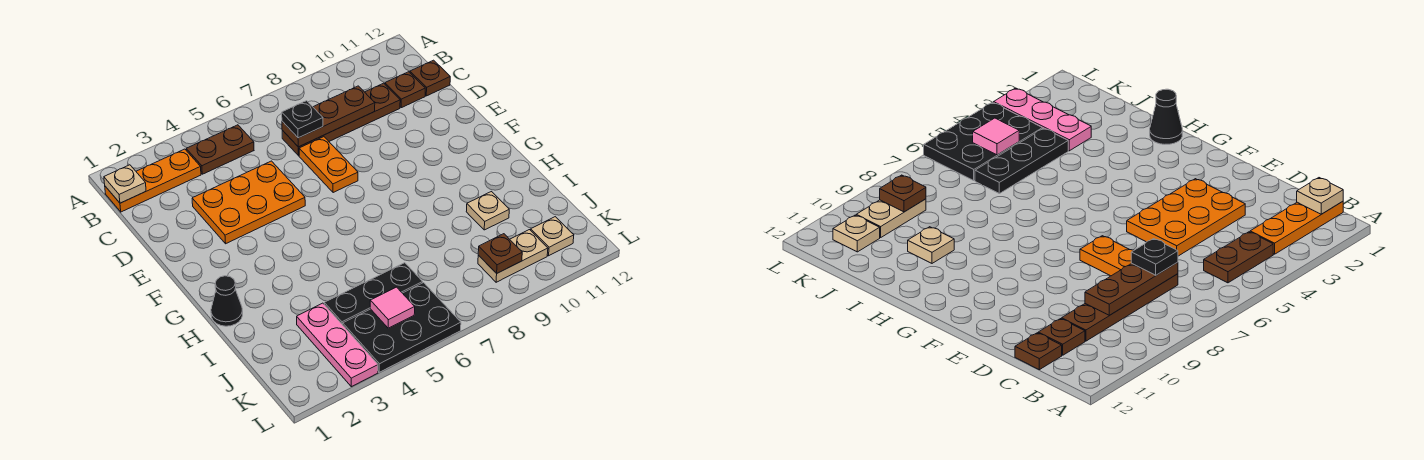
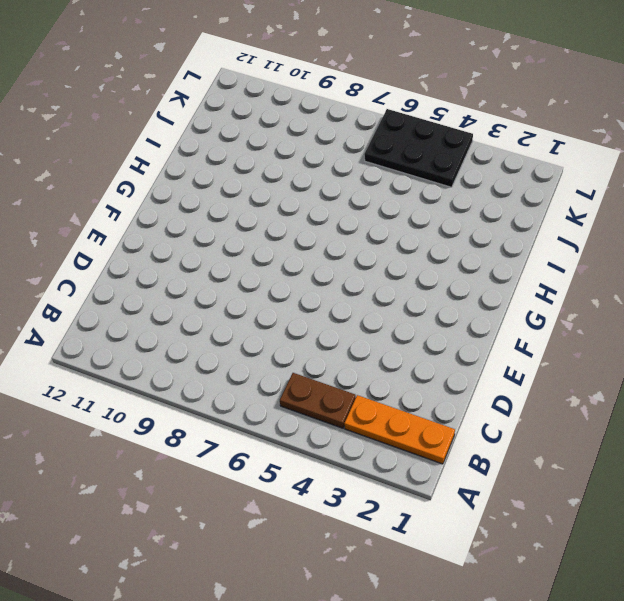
none -> brown 1x4 plate [282,83,400,156]
none -> brown 1x1 plate [385,72,425,108]
none -> brown 1x1 plate [410,60,450,96]

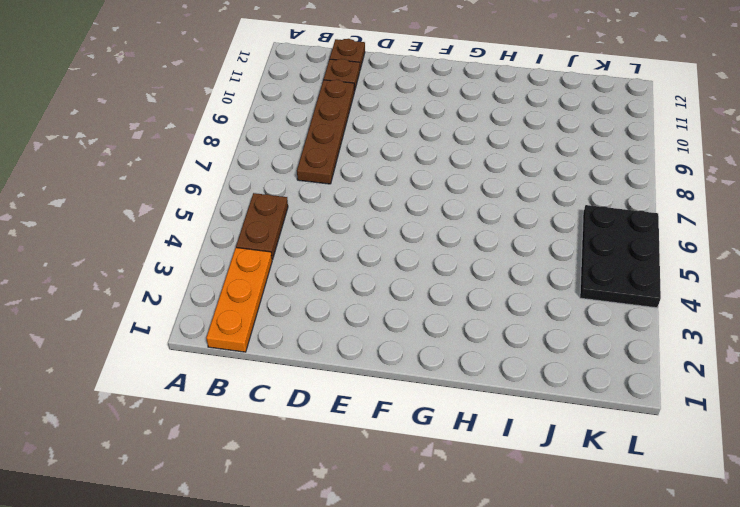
none -> orange 2x3 plate [192,161,305,244]
none -> orange 1x2 plate [299,137,358,193]
none -> black 1x1 cone [211,276,243,326]

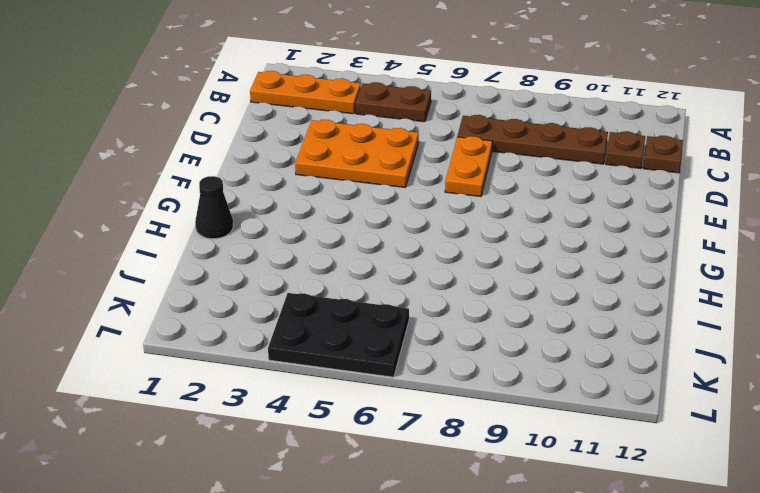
none -> tan 1x1 plate [466,192,509,230]
none -> pink 1x3 plate [297,303,378,387]
none -> black 1x3 plate [324,263,423,325]

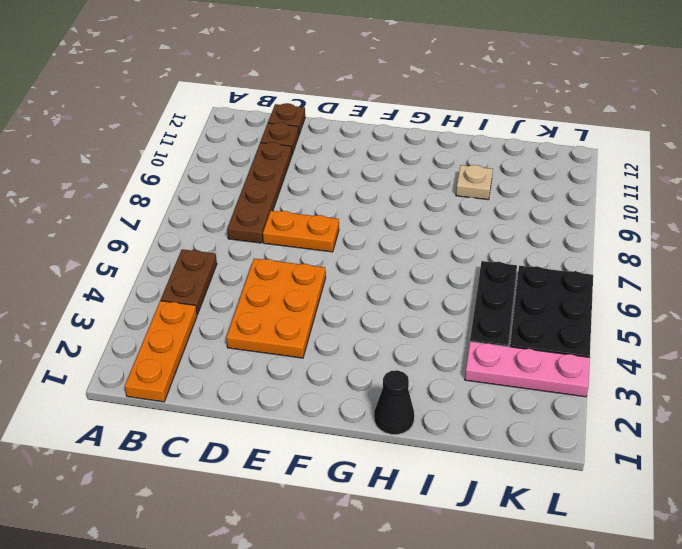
none -> tan 1x2 plate [478,230,548,282]
none -> tan 1x1 plate [531,217,574,256]
none -> tan 1x1 plate [104,165,146,203]

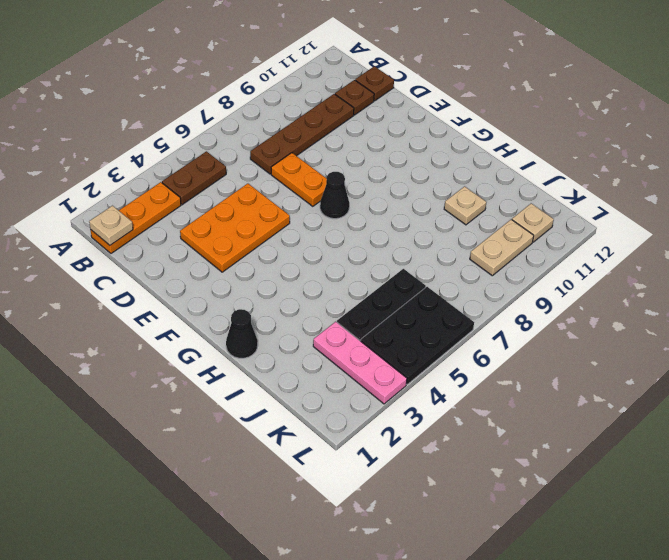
black 1x1 cone [320,172,349,219] -> none
none -> brown 1x3 plate [282,86,375,147]
none -> pink 1x1 tile [370,287,415,328]
none -> brown 1x1 plate [478,234,522,274]

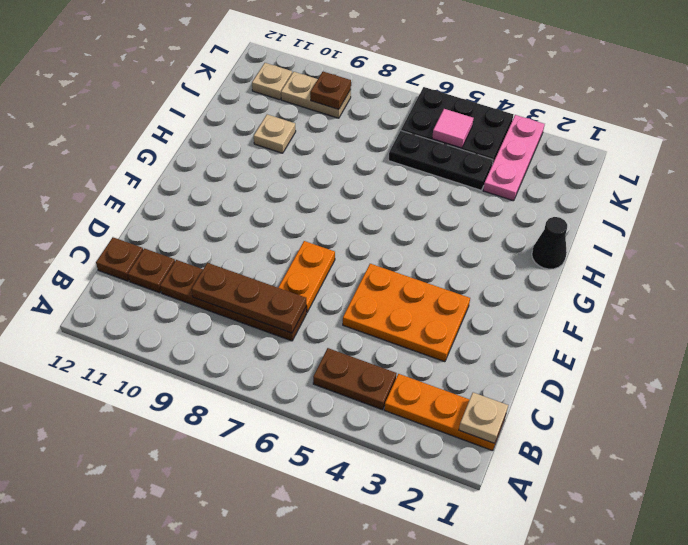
none -> black 1x1 plate [282,101,323,138]

